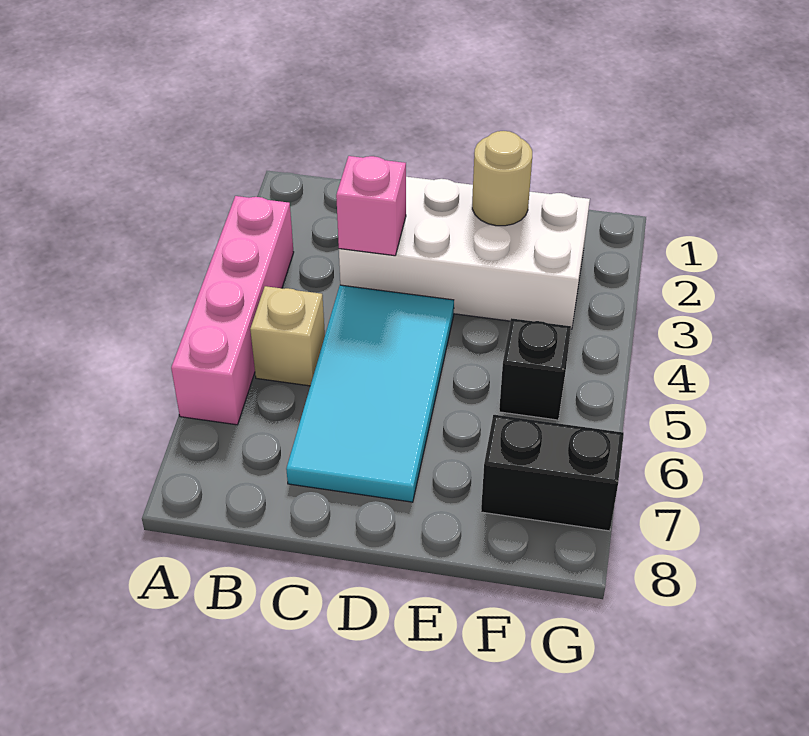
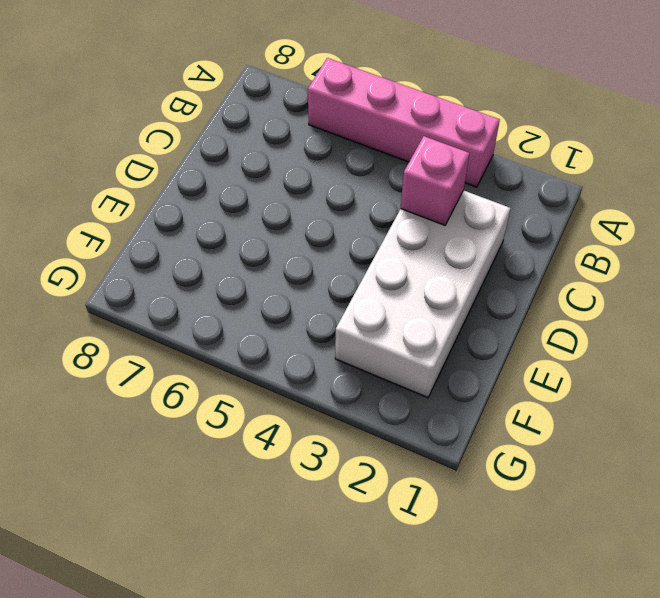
none -> tan 1x1 brick [250,286,325,386]
none -> cyan 2x4 tile [286,285,454,502]

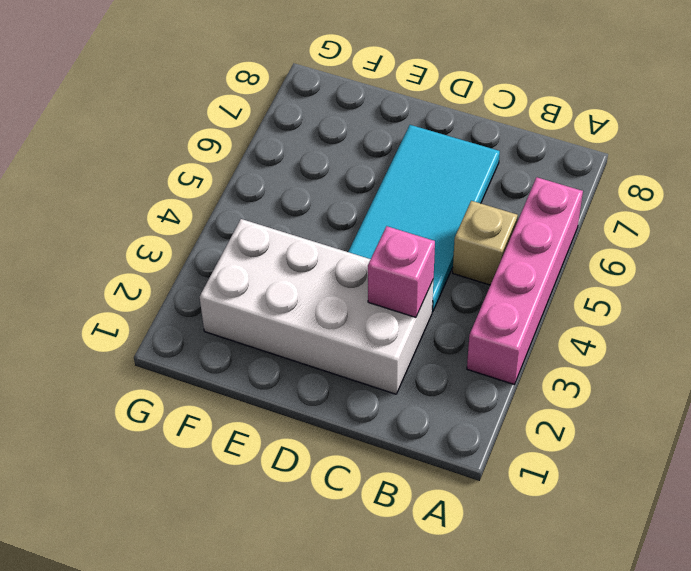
none -> black 1x1 brick [499,318,571,420]
none -> black 1x2 brick [481,415,624,531]

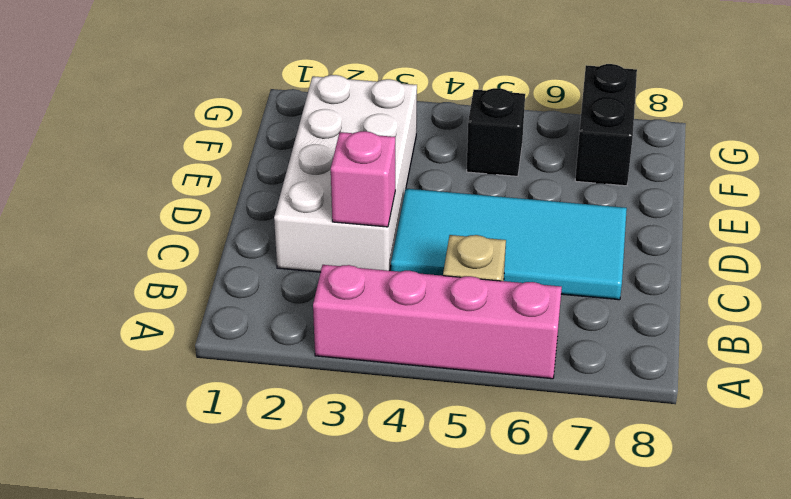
none -> tan 1x1 round brick [472,131,532,226]

